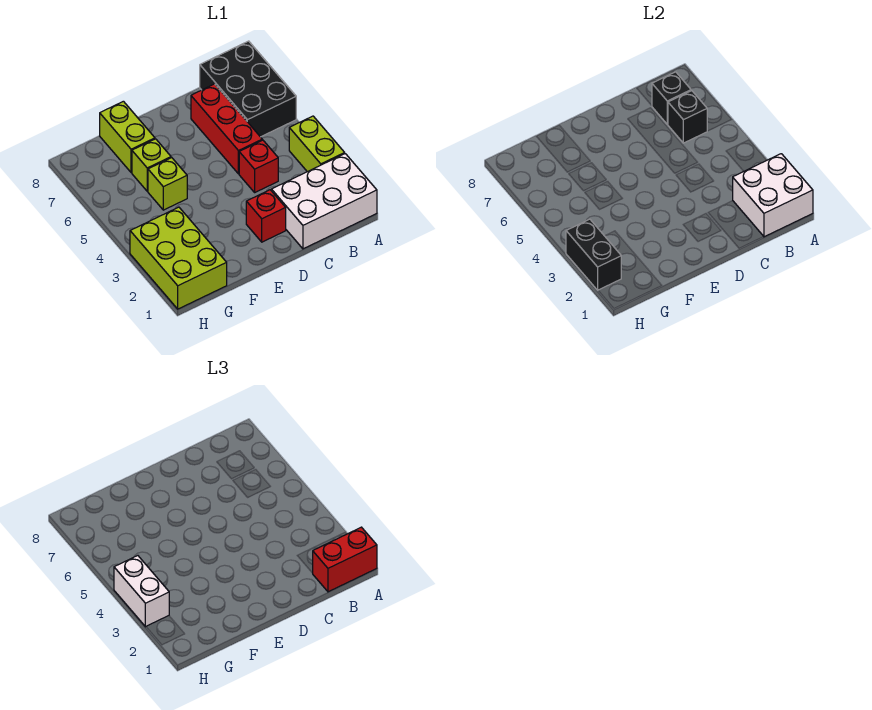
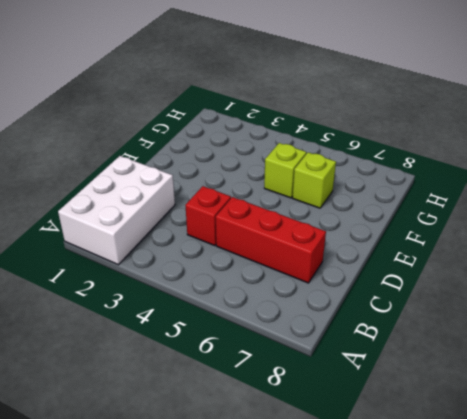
none -> lime 1x2 brick [289,116,345,172]
none -> black 2x3 brick [200,41,296,137]
none -> red 1x1 brick [246,190,286,242]

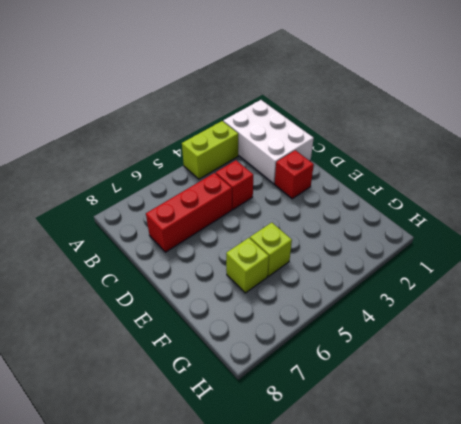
none -> black 2x3 brick [200,41,296,137]
none -> lime 1x2 brick [100,101,155,173]
none -> lime 2x3 brick [130,207,227,309]

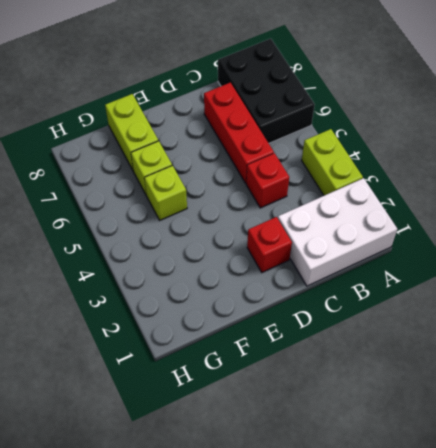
none -> lime 2x3 brick [130,207,227,309]
none -> white 2x2 brick [733,154,813,237]
none -> black 1x1 brick [668,91,707,143]

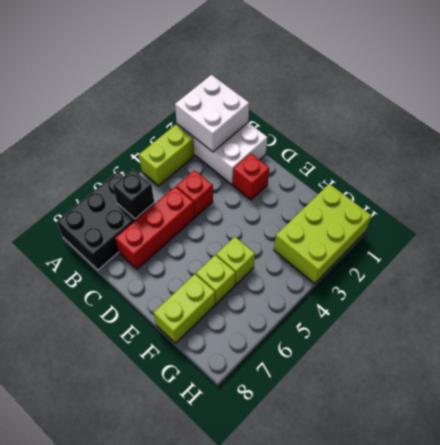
none -> black 1x1 brick [652,72,691,124]
none -> black 1x2 brick [566,219,621,290]
none -> red 1x2 brick [313,527,377,592]

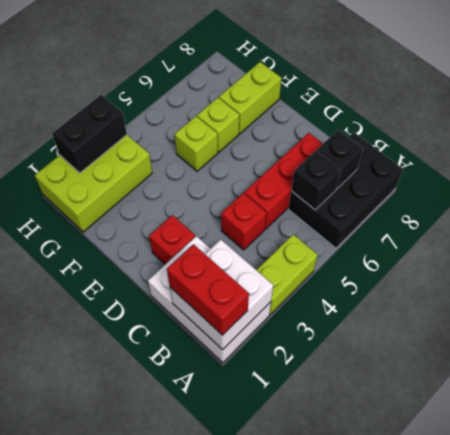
none -> white 1x2 brick [114,556,169,627]

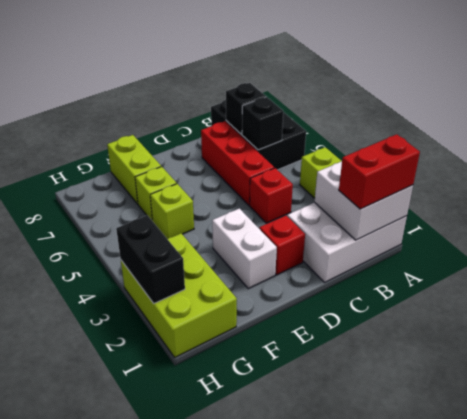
white 1x2 brick [212,208,277,289] -> white 1x2 brick moved to [114,556,169,627]

